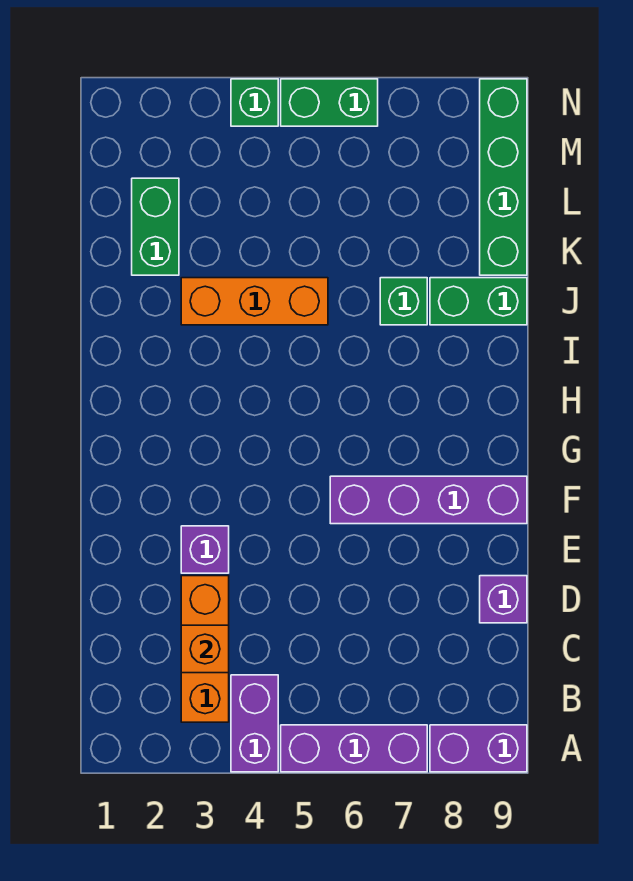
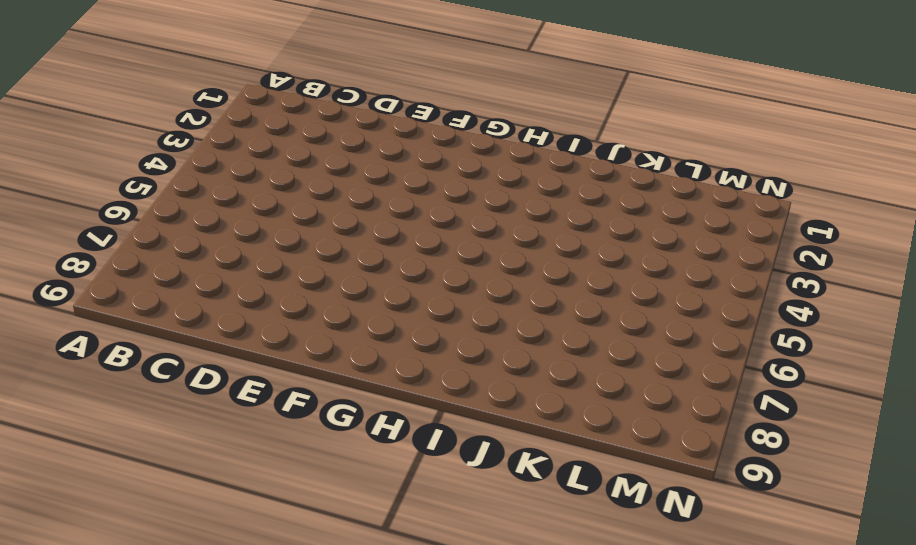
none -> purple 1x2 brick [231,675,278,772]
none -> purple 1x3 brick [281,725,427,772]
none -> purple 1x2 brick [430,725,527,772]

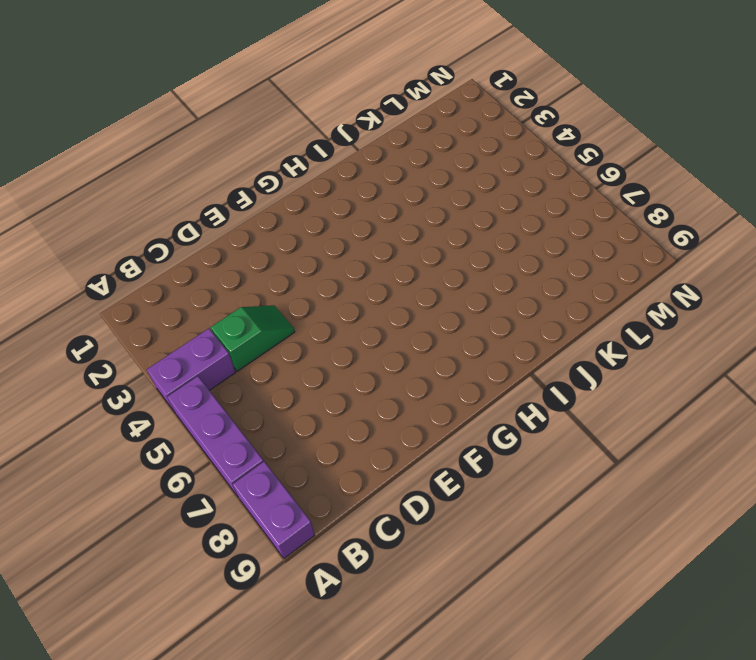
green 1x2 slope [211,305,295,371] -> none
none -> orange 1x3 brick [181,576,229,722]
none -> purple 1x1 brick [480,576,527,623]
none -> purple 1x1 brick [181,526,229,573]

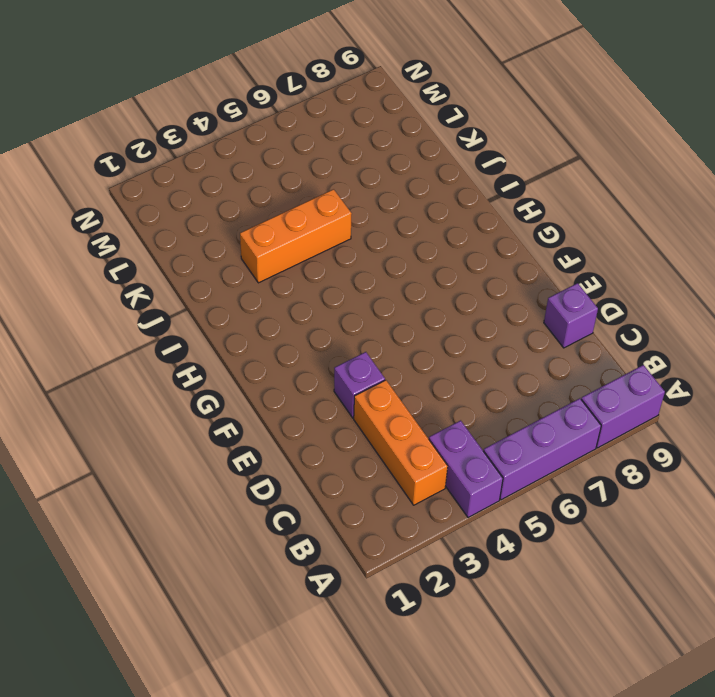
none -> purple 1x4 brick [330,476,527,524]
none -> green 1x1 brick [380,278,427,325]
none -> green 1x2 brick [430,278,527,325]

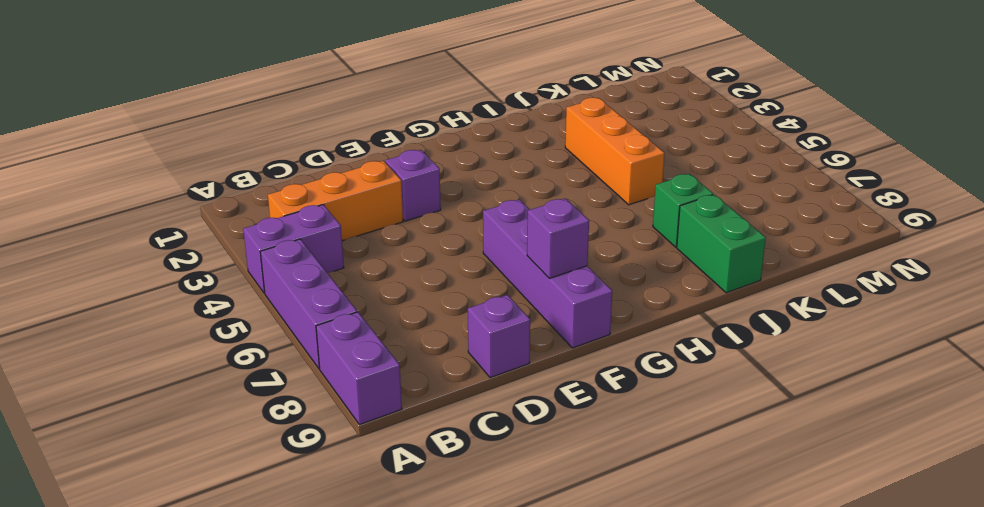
purple 1x1 brick [527,199,589,278] -> none
none -> green 1x2 brick [132,178,179,275]
none -> green 1x4 brick [480,79,527,275]
none -> green 1x1 brick [231,79,278,126]

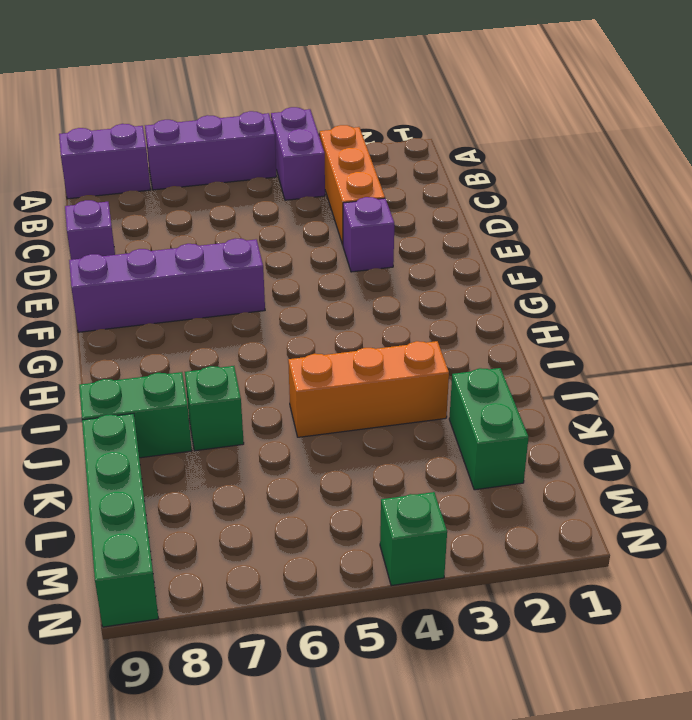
none -> green 1x2 brick [281,79,378,126]
none -> orange 1x1 brick [181,625,229,673]

